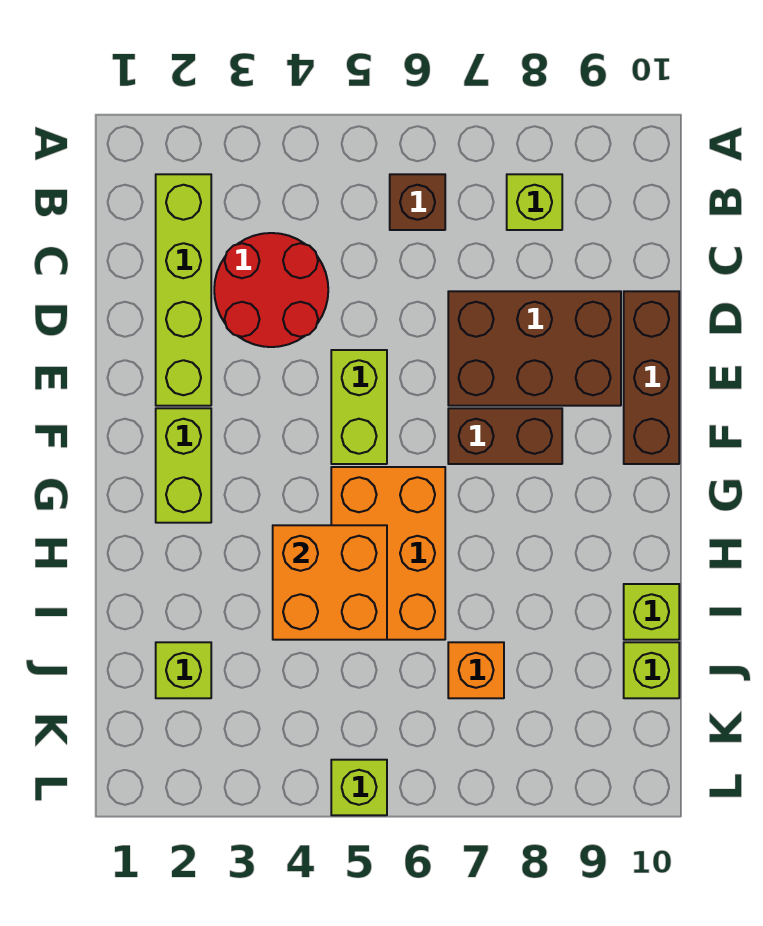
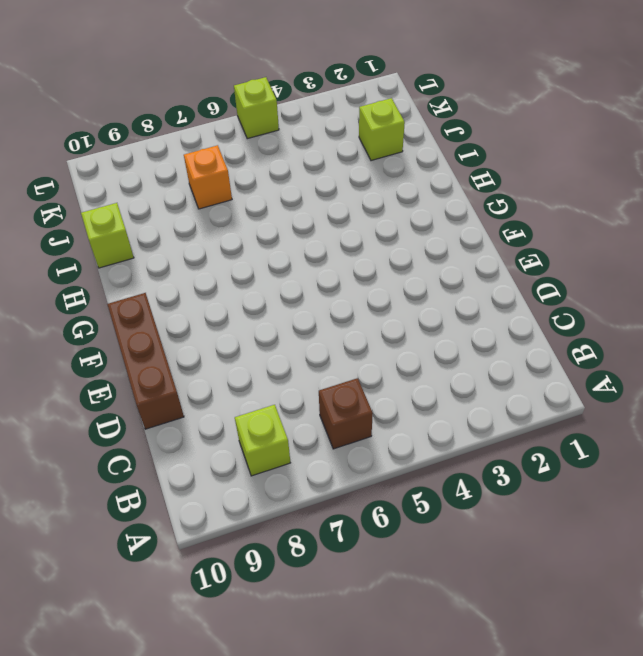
none -> lime 1x4 brick [156,174,211,406]
none -> red 2x2 round brick [214,233,328,347]
none -> brown 2x3 brick [448,291,621,406]

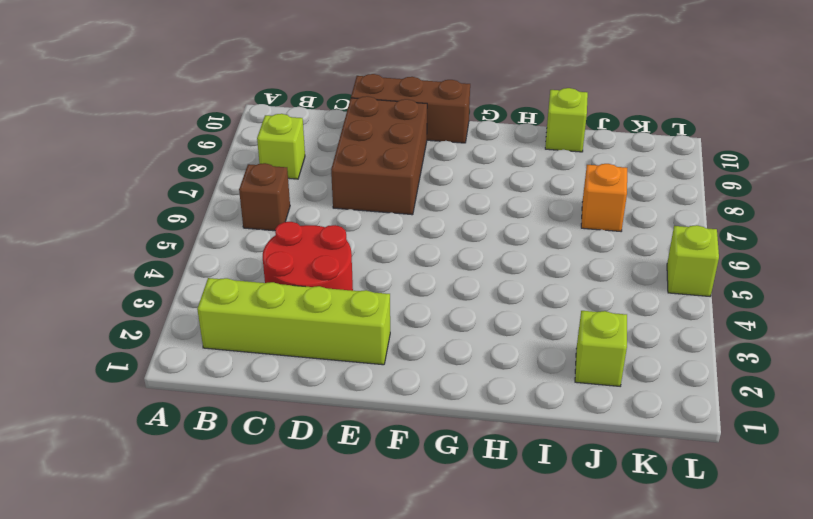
none -> lime 1x2 brick [331,350,387,464]
none -> lime 1x2 brick [156,408,211,523]
none -> brown 1x2 brick [448,408,562,464]

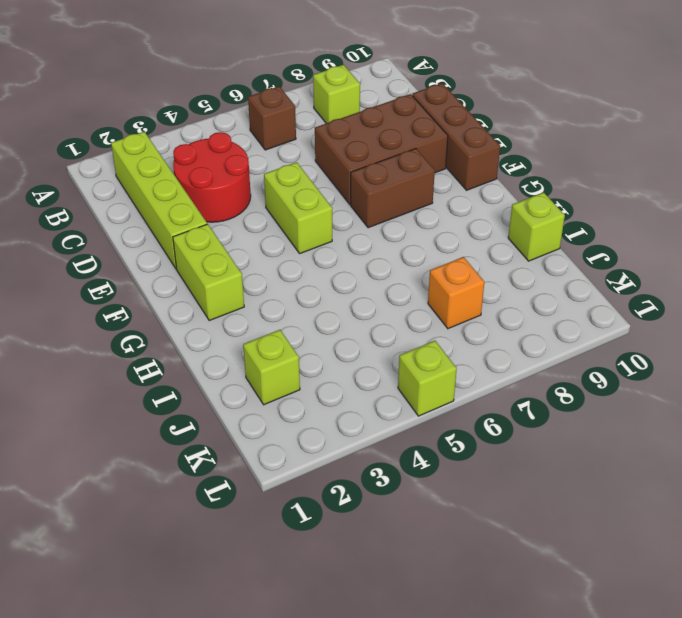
none -> orange 2x3 brick [331,467,445,640]
none -> lime 1x1 brick [624,642,679,698]
none -> orange 2x2 brick [273,525,387,640]

